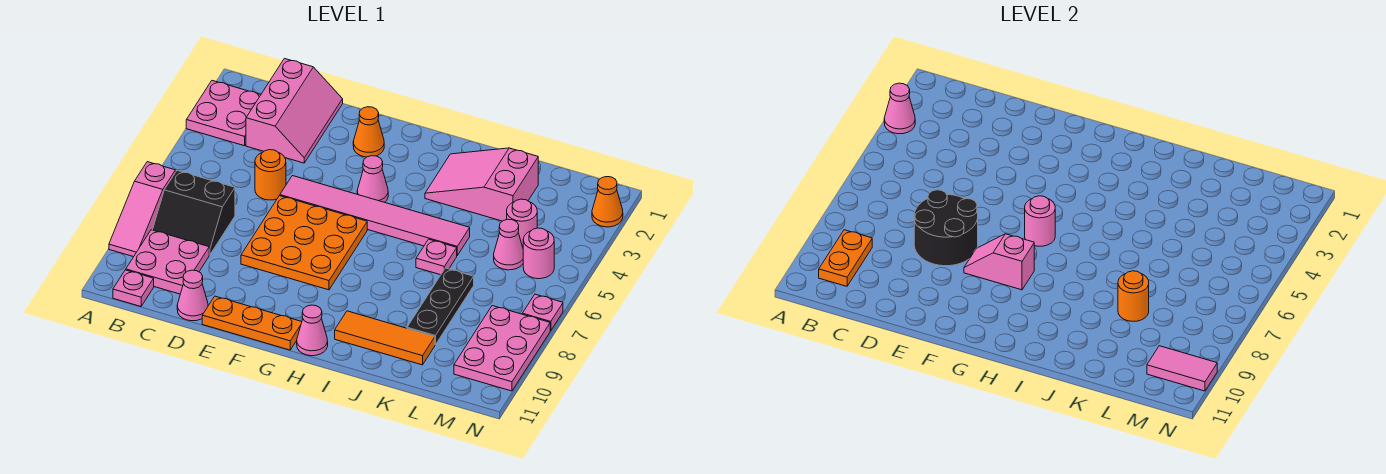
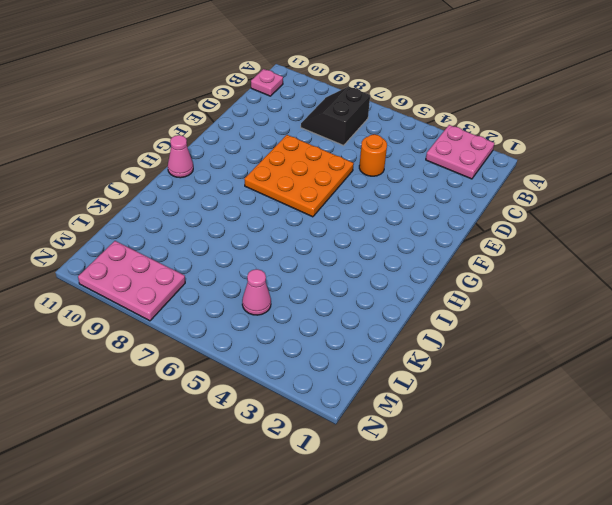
none -> pink 1x3 slope [109,162,175,257]
none -> pink 2x2 plate [126,230,209,294]
none -> pink 2x3 slope [246,59,343,163]
none -> pink 1x1 cone [177,270,208,321]

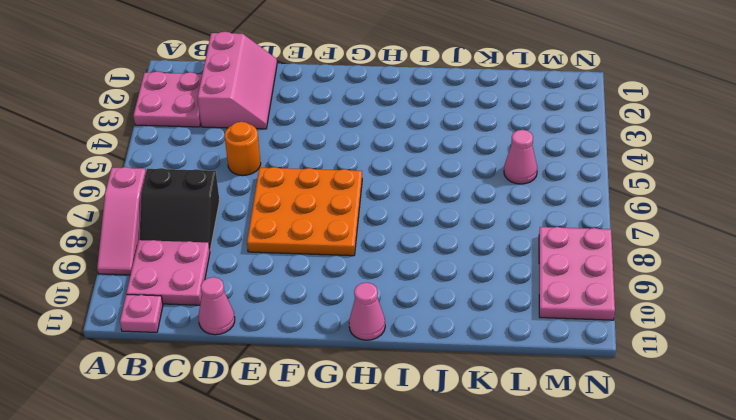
none -> pink 1x6 tile [280,176,470,255]
none -> orange 1x3 plate [202,296,302,350]
none -> orange 1x1 cone [353,107,384,157]
none -> pink 1x1 cone [357,156,388,202]

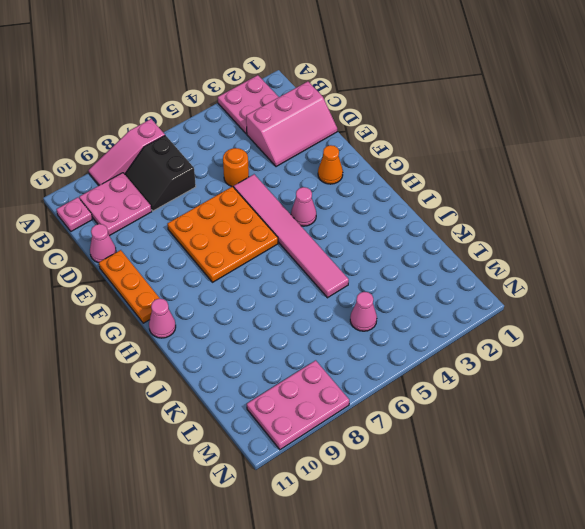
none -> pink 2x3 slope [425,148,538,221]
none -> orange 1x3 tile [335,311,435,365]
none -> pink 1x1 plate [416,239,457,275]
none -> black 1x3 plate [407,268,474,345]

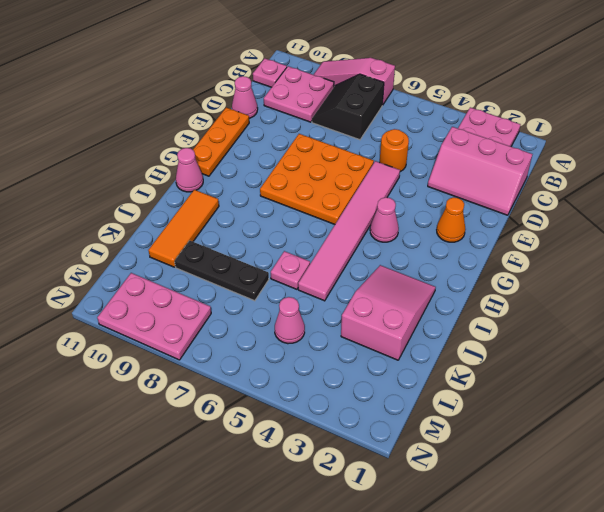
none -> pink 1x1 round brick [507,199,537,247]
none -> pink 1x1 round brick [523,228,554,279]
none -> orange 1x1 cone [592,177,623,227]
none -> pink 1x1 plate [522,294,563,331]

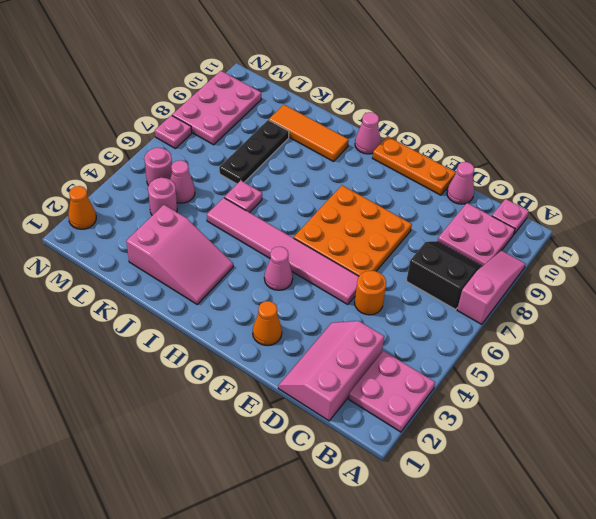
none -> pink 1x1 cone [884,83,915,134]
none -> orange 1x2 plate [819,230,872,286]
none -> black 2x2 round brick [914,190,978,266]
none -> pink 1x2 slope [964,234,1034,290]

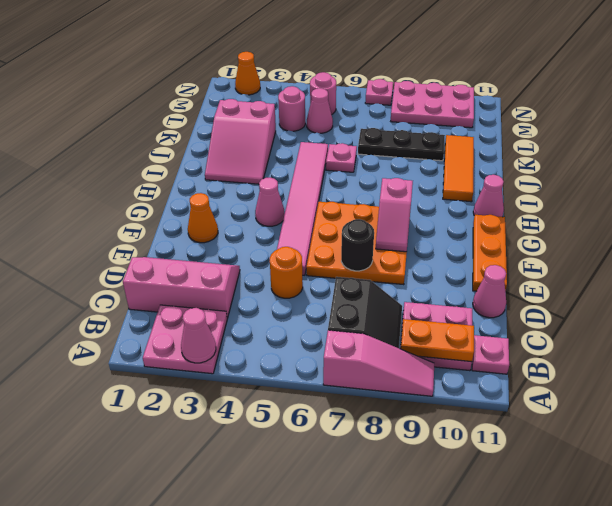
black 1x1 round brick [341,219,374,271] -> black 2x2 round brick [914,190,978,266]
none -> pink 1x1 round brick [1025,196,1055,246]
none -> orange 1x1 round brick [1118,271,1149,321]
none -> pink 1x2 tile [1147,346,1217,391]

